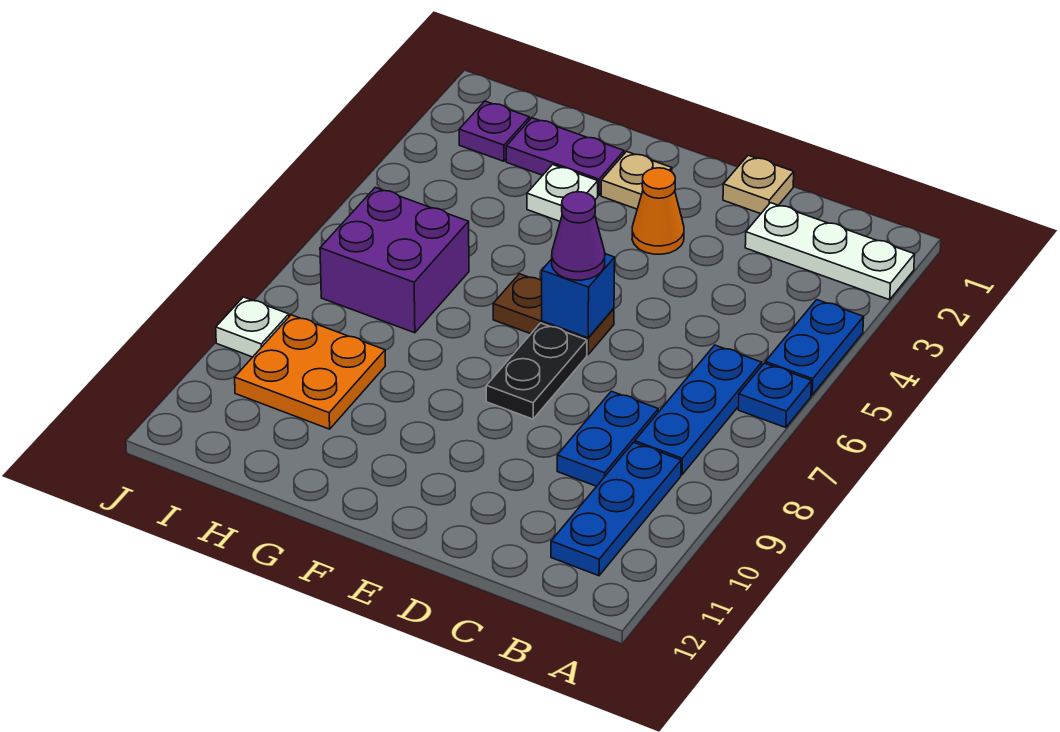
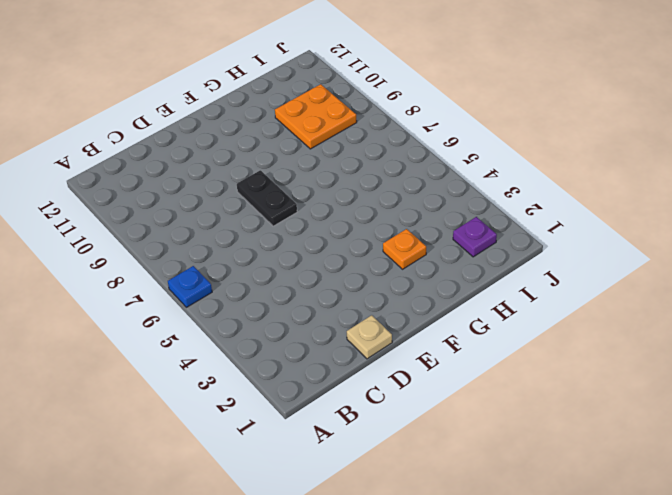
orange 1x1 plate [383,229,426,269] -> white 1x1 plate [527,165,598,221]
none -> white 1x3 plate [745,203,915,300]
none -> blue 1x2 plate [765,300,864,395]
none -> blue 1x3 plate [635,345,762,475]

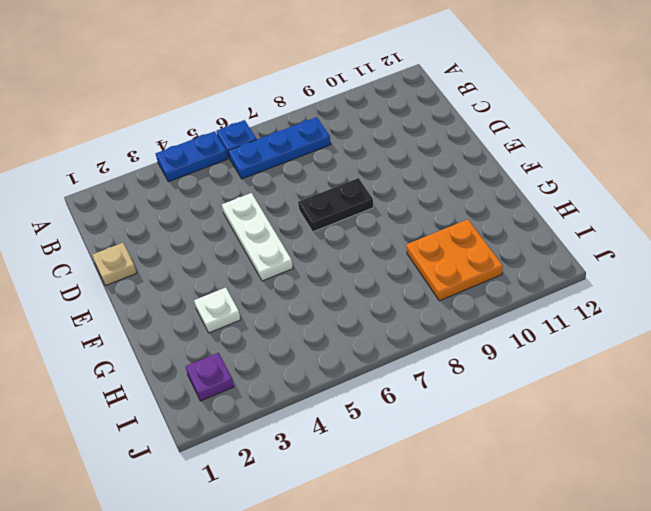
white 1x3 plate [222,193,293,281] -> white 1x3 plate moved to [745,203,915,300]
none -> blue 1x3 plate [551,442,681,576]
none -> blue 1x2 plate [557,391,658,486]
none -> orange 1x1 cone [632,168,684,254]

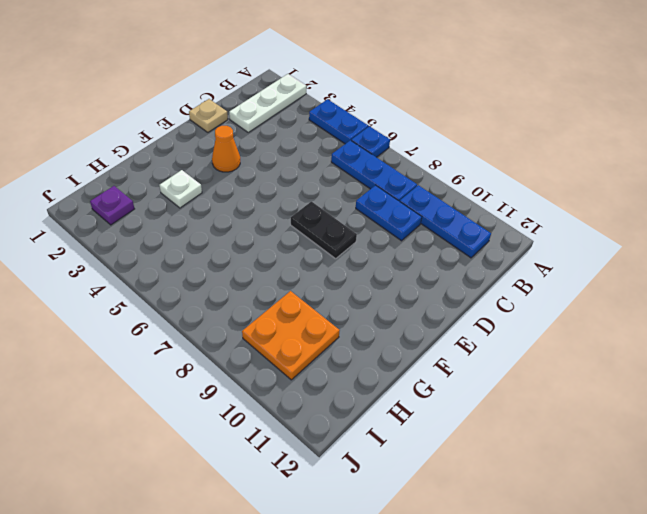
none -> brown 1x2 plate [493,274,614,355]
none -> tan 1x1 plate [601,151,672,209]
none -> purple 1x2 plate [506,118,624,195]

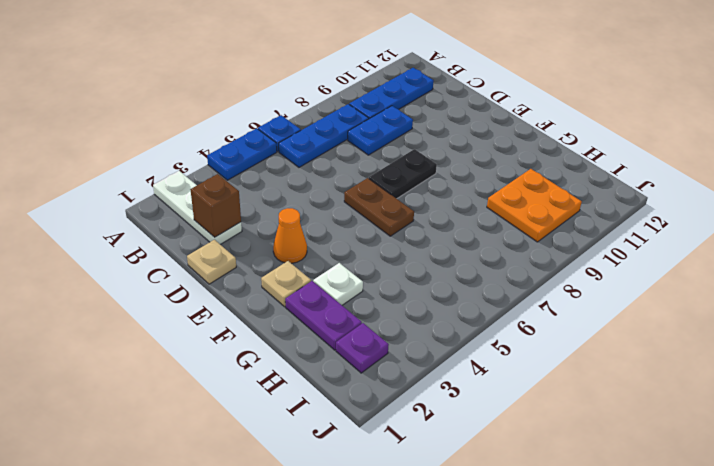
brown 1x1 brick [190,174,241,237] -> none
none -> purple 2x2 brick [320,188,469,333]
none -> white 1x1 plate [216,297,289,357]
none -> blue 1x1 brick [542,254,615,338]

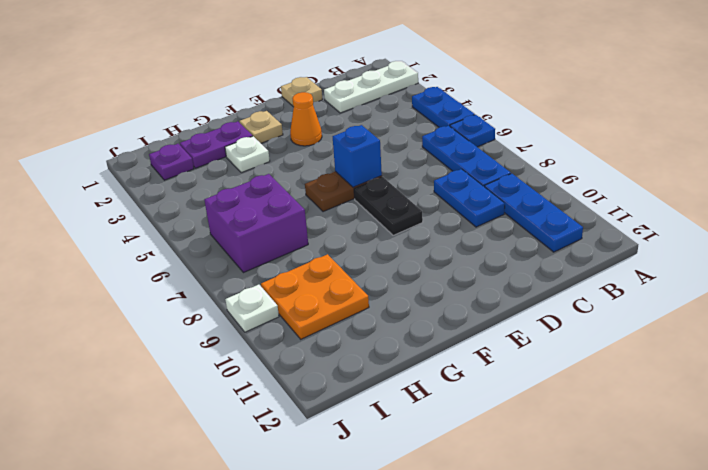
none -> purple 1x1 cone [552,192,605,280]

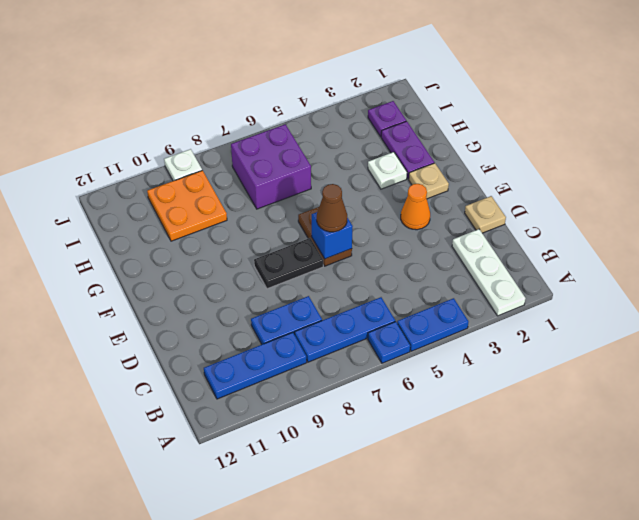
brown 1x1 cone [317,184,347,232] -> purple 1x1 cone [552,192,605,280]

